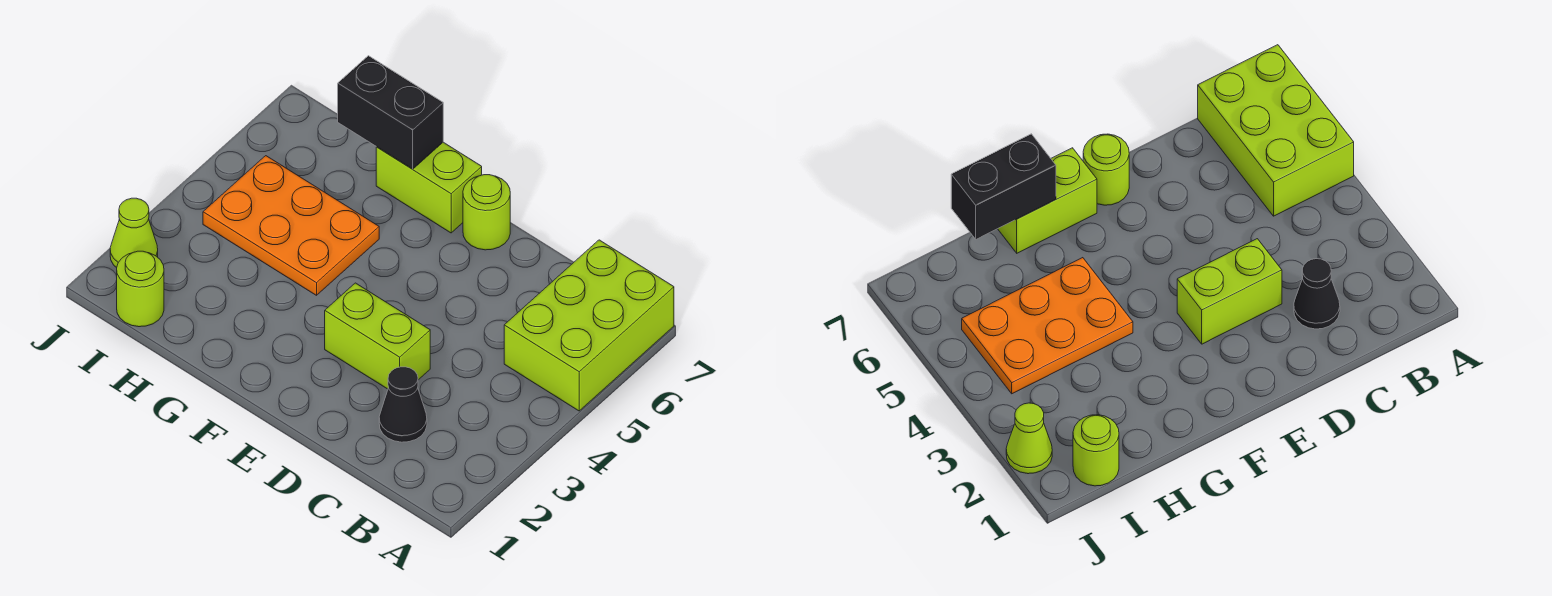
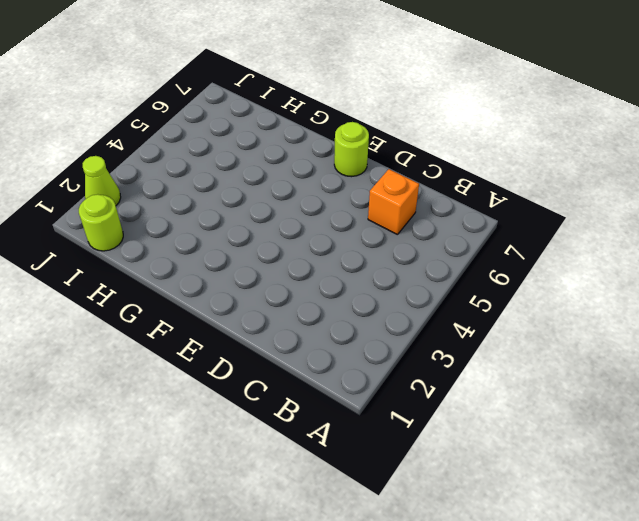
orange 1x1 brick [368,169,419,235] -> none
none -> lime 2x3 brick [504,240,674,411]
none -> black 1x1 cone [379,367,427,442]

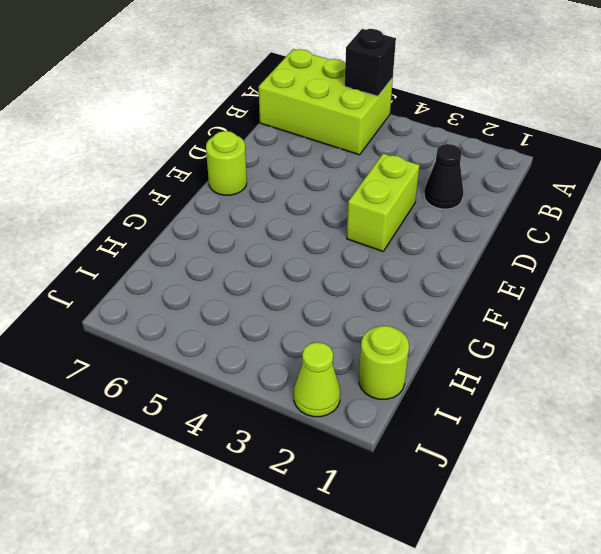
black 1x1 brick [345,29,396,96] -> none
none -> lime 1x2 brick [376,142,482,233]
none -> orange 2x3 plate [203,156,379,295]

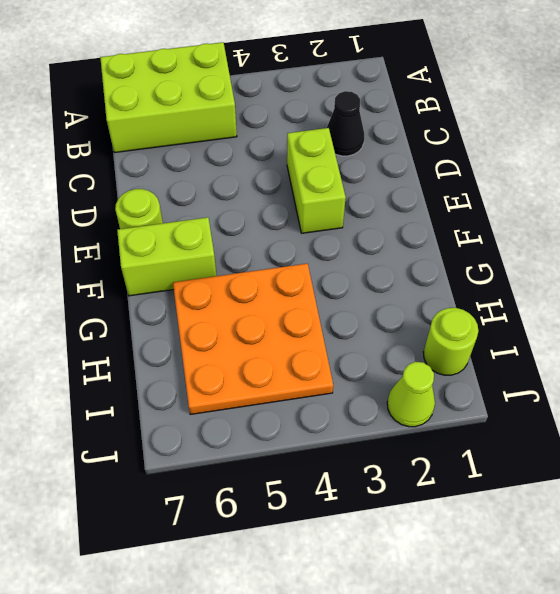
lime 1x2 brick [117,217,216,296] -> lime 1x2 brick turned to [376,142,482,233]
orange 3x3 plate [173,263,333,414] -> orange 2x3 plate [203,156,379,295]
none -> black 1x2 brick [338,56,443,169]

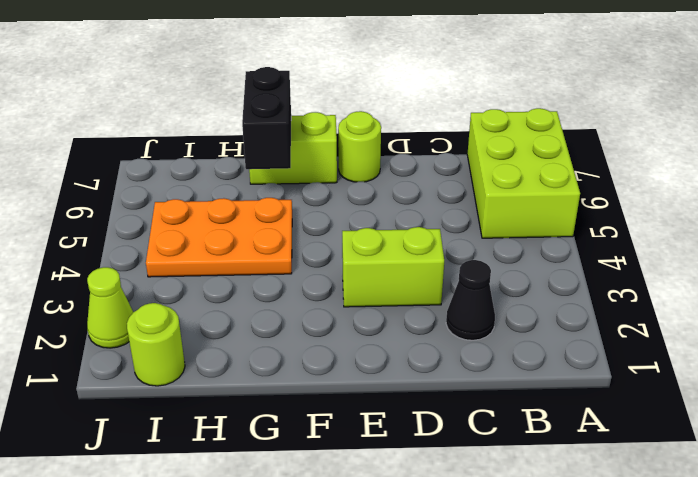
black 1x2 brick [242,67,291,169] -> black 1x2 brick turned to [338,56,443,169]

